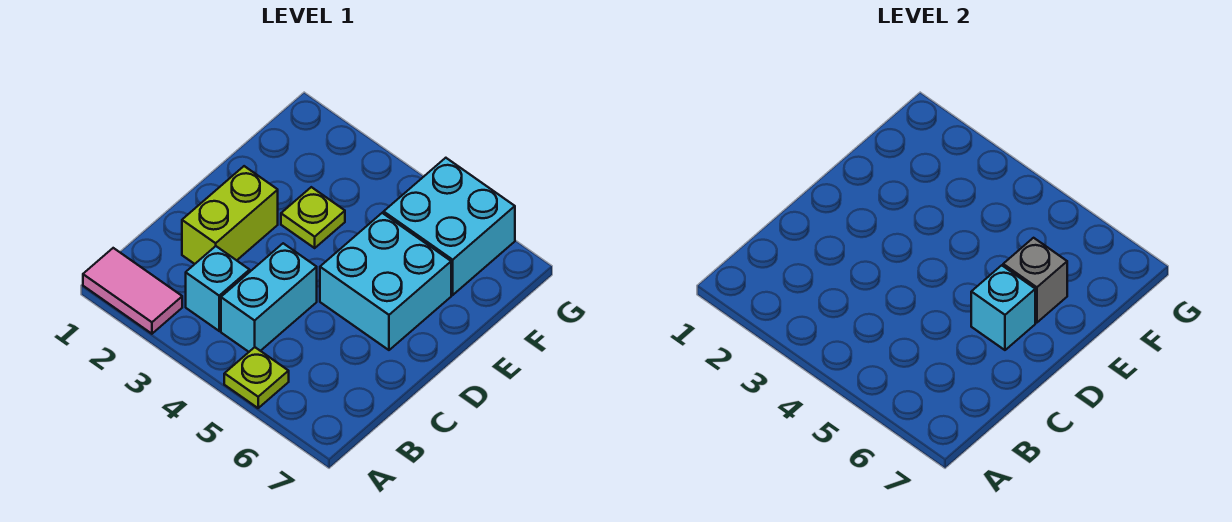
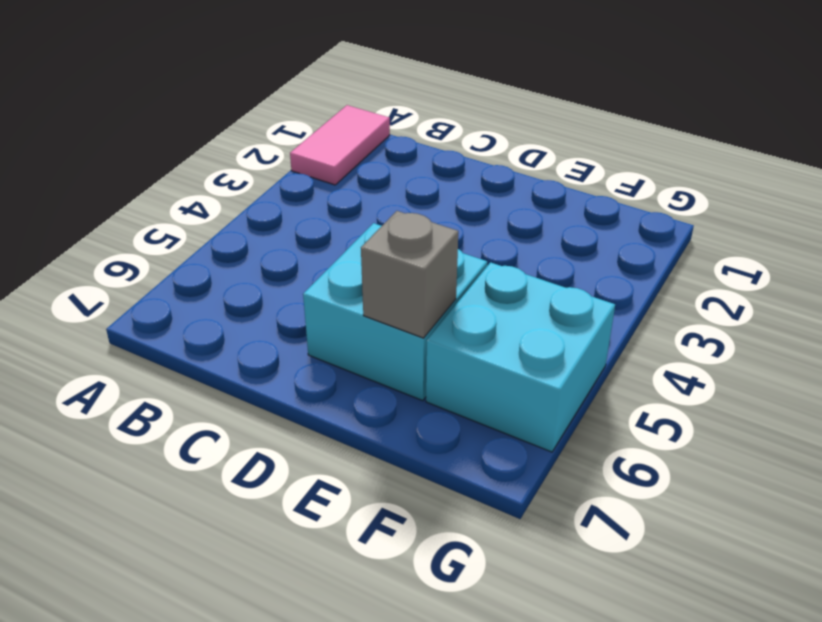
none -> lime 1x1 plate [224,347,289,408]
none -> cyan 1x1 brick [186,246,250,331]

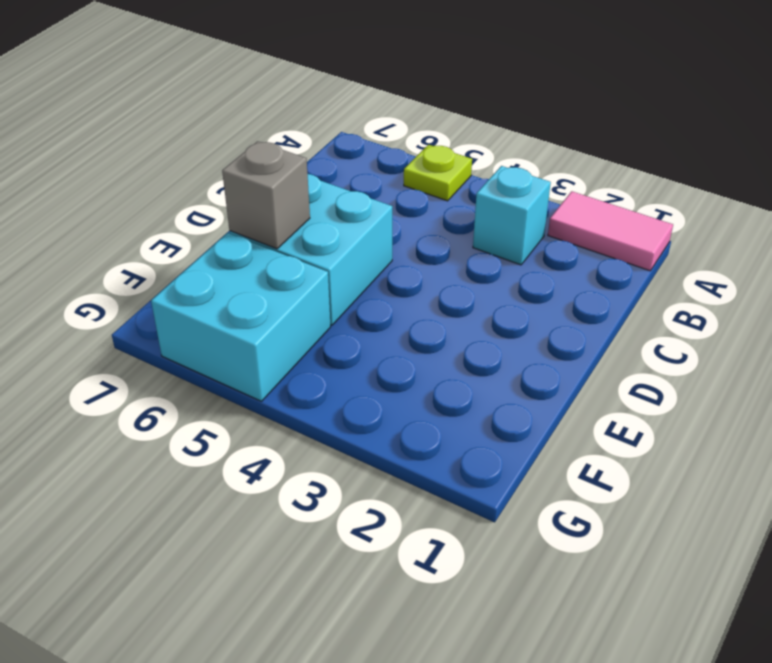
none -> cyan 1x2 brick [221,243,317,352]
none -> lime 1x2 brick [182,166,278,264]

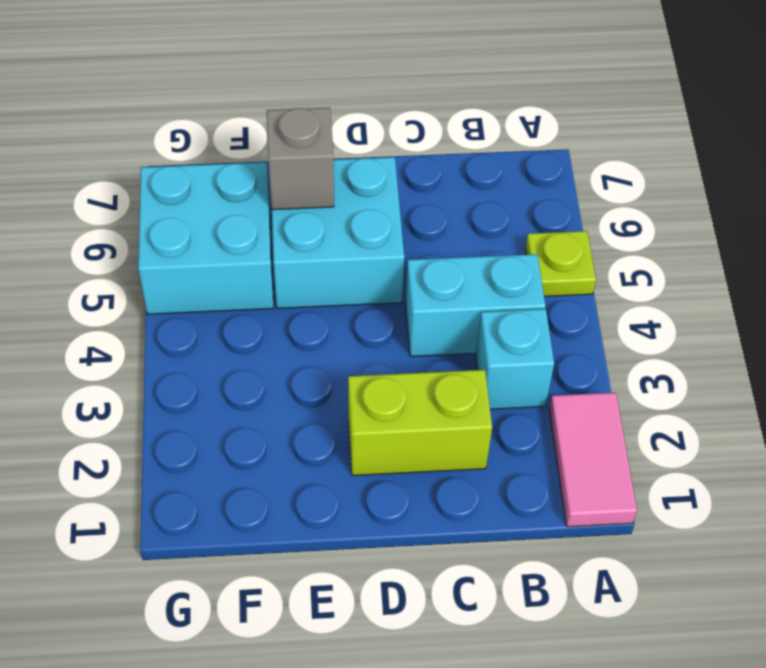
none -> lime 1x1 plate [281,187,345,248]
none -> cyan 1x1 brick [971,265,1035,350]

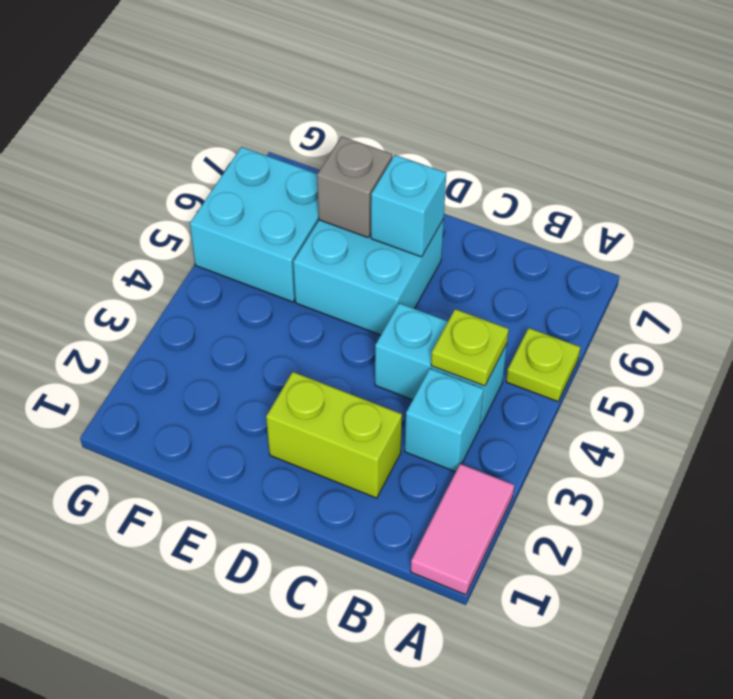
lime 1x1 plate [431,309,509,386] -> lime 1x1 plate moved to [281,187,345,248]

